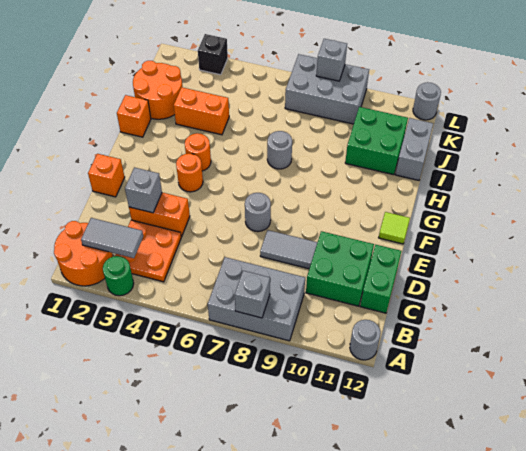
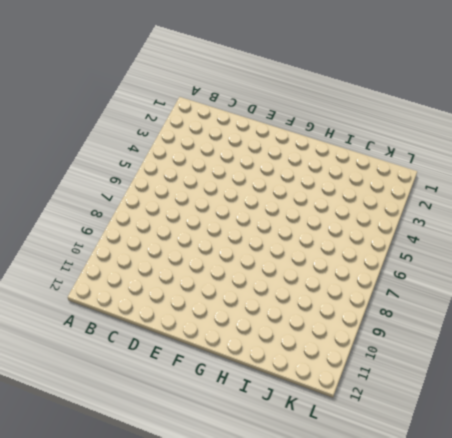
none -> orange 2x2 round brick [54,221,113,286]
none -> green 1x1 round brick [103,256,134,296]
none -> grey 2x3 brick [208,257,305,341]

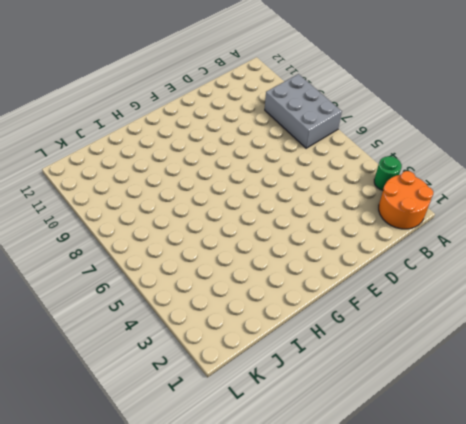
none -> grey 1x1 round brick [350,320,381,360]
none -> orange 2x2 plate [115,220,181,282]
none -> green 2x2 brick [306,231,374,306]

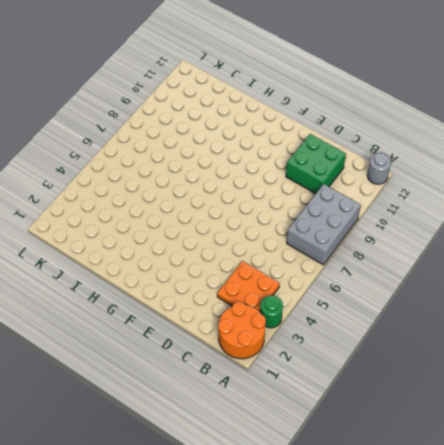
none -> green 1x2 brick [360,245,401,313]
none -> orange 1x2 brick [129,193,190,237]
none -> grey 1x2 tile [260,230,318,269]

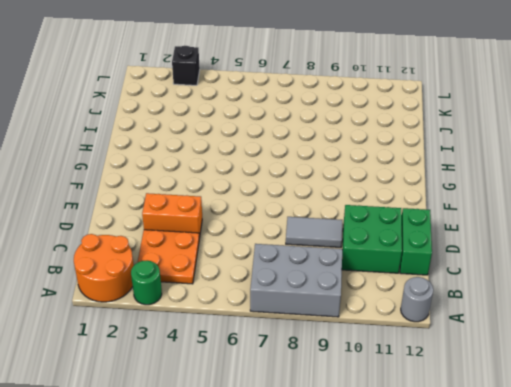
none -> orange 1x1 brick [88,154,125,197]
none -> grey 1x1 round brick [245,193,271,232]
none -> orange 1x1 round brick [176,153,203,192]

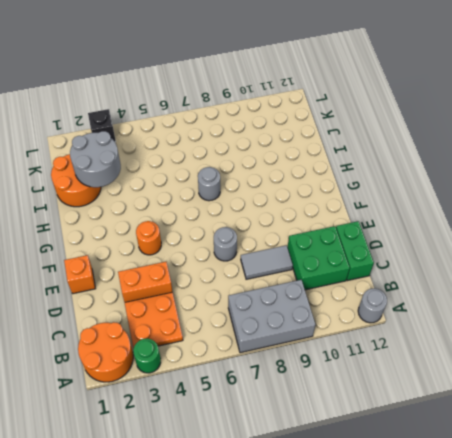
grey 2x2 round brick [70,131,121,187] -> none
none -> lime 1x1 tile [379,212,410,244]
none -> orange 1x1 round brick [185,133,211,171]
none -> orange 1x1 brick [117,95,151,137]

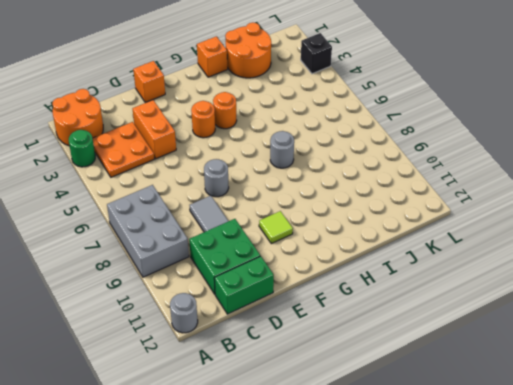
lime 1x1 tile [259,211,293,244] -> lime 1x1 tile moved to [379,212,410,244]
none -> orange 1x2 brick [174,87,229,135]
none -> green 2x2 brick [345,107,408,175]
none -> grey 1x2 brick [395,118,433,180]

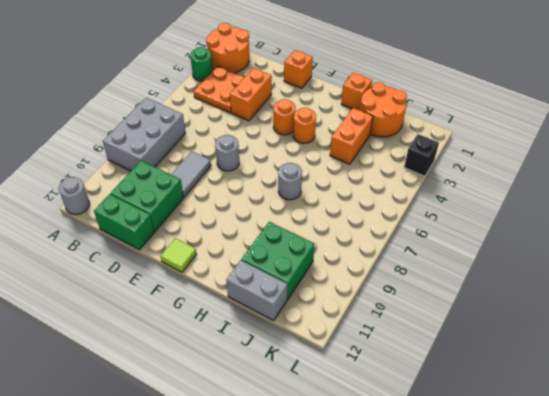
none -> grey 2x3 brick [285,54,369,124]
none -> grey 1x1 round brick [413,82,441,120]
none -> grey 1x1 brick [235,271,270,318]

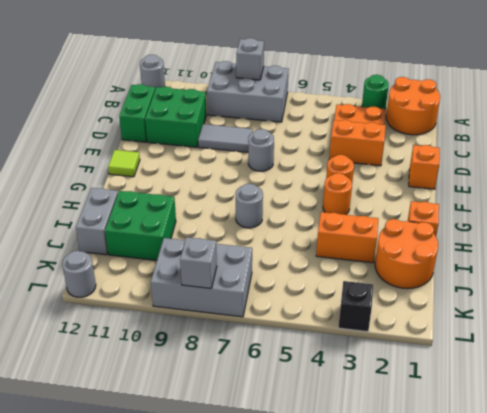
none -> grey 1x2 tile [81,218,143,258]
none -> grey 1x1 brick [125,167,162,213]

